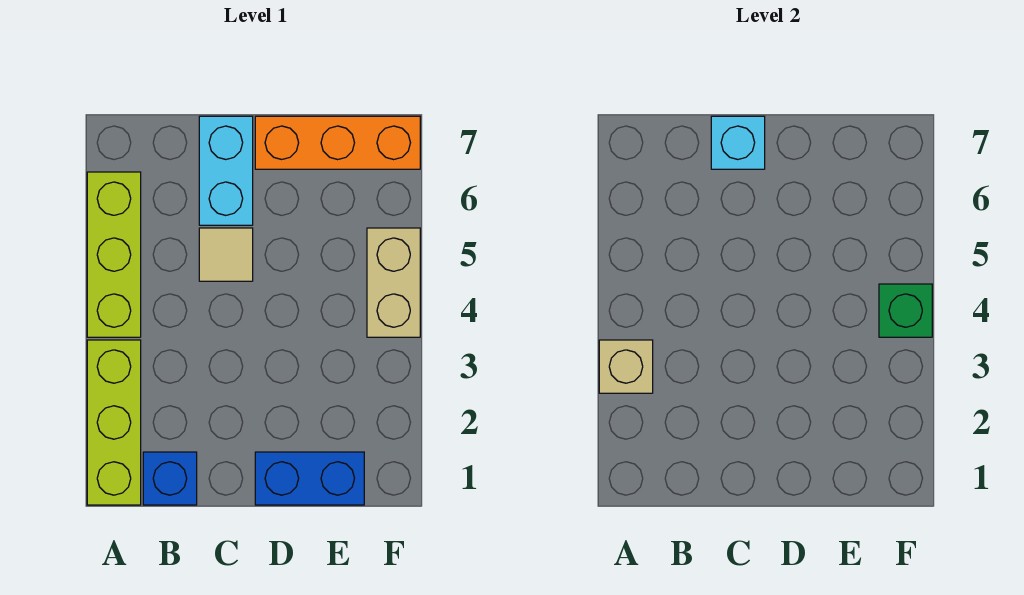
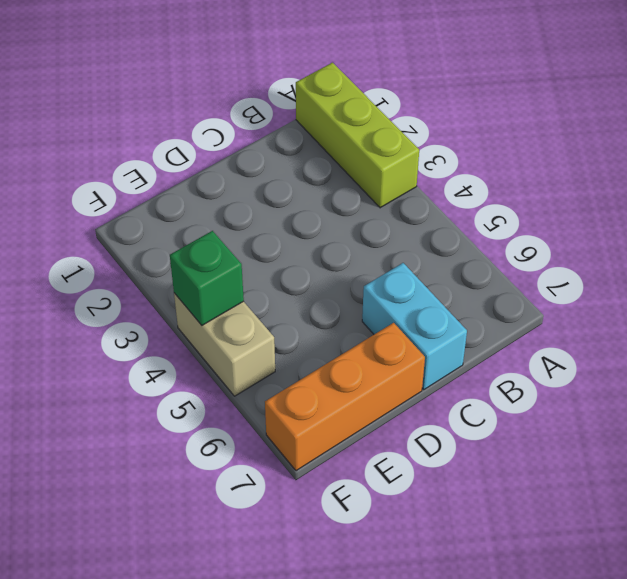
none -> lime 1x3 brick [87,172,141,337]
none -> blue 1x1 brick [143,452,197,505]

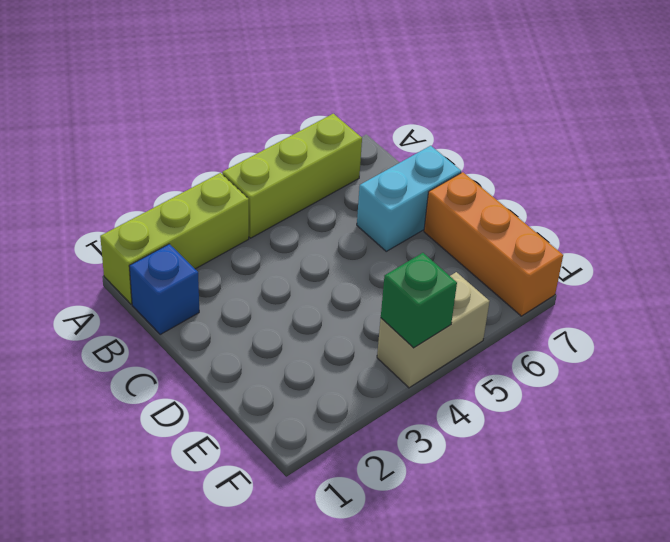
none -> tan 1x1 tile [199,228,253,281]
none -> blue 1x2 brick [255,452,364,505]

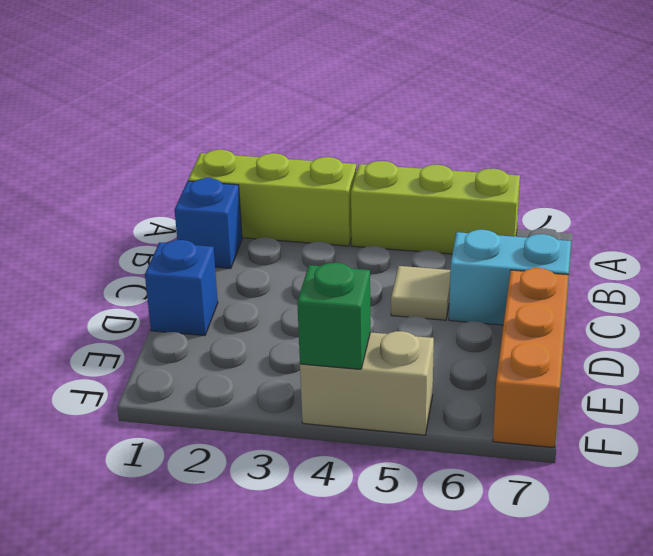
blue 1x1 brick [145,240,218,336] -> blue 1x2 brick [255,452,364,505]
none -> tan 1x1 brick [599,340,653,393]
none -> cyan 1x1 brick [711,116,765,169]

